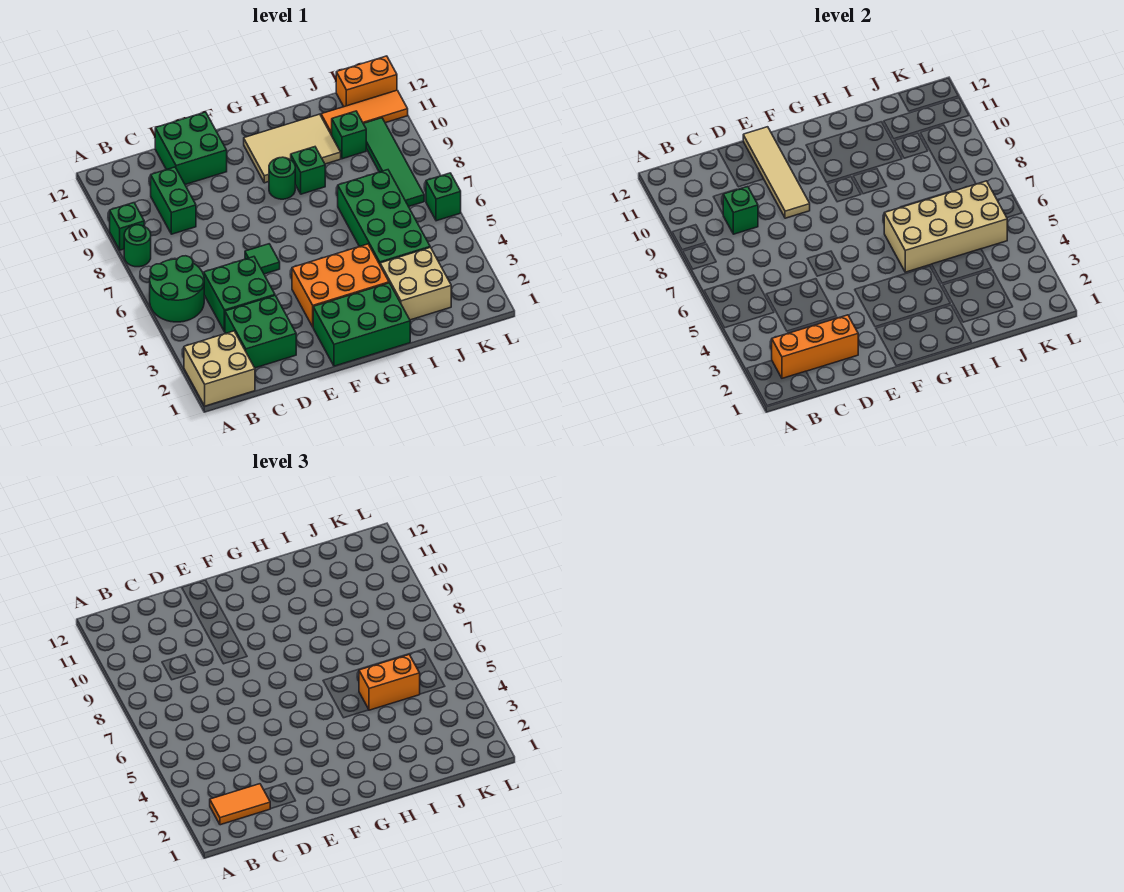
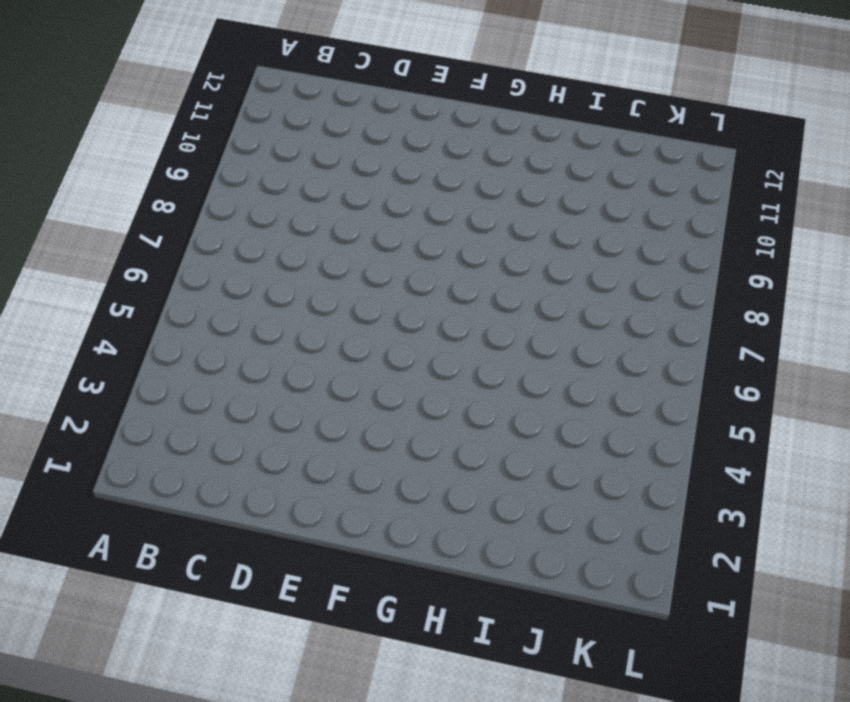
none -> tan 2x2 brick [184,331,255,406]
none -> green 2x2 round brick [150,256,204,322]
none -> green 1x1 round brick [124,225,151,267]

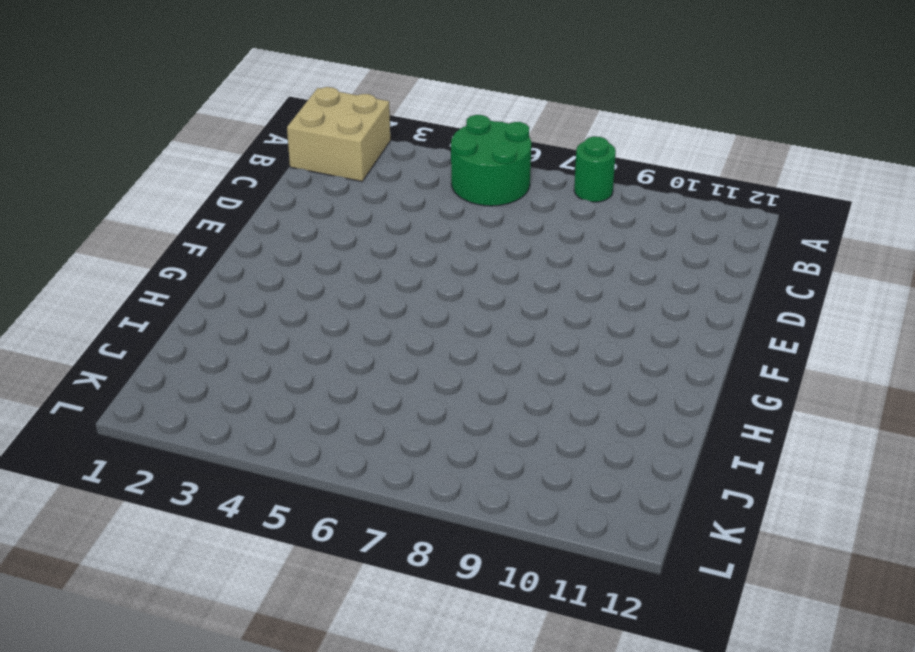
none -> green 1x1 brick [110,203,144,250]
none -> green 2x2 brick [225,296,296,368]
none -> green 2x2 brick [204,257,275,332]

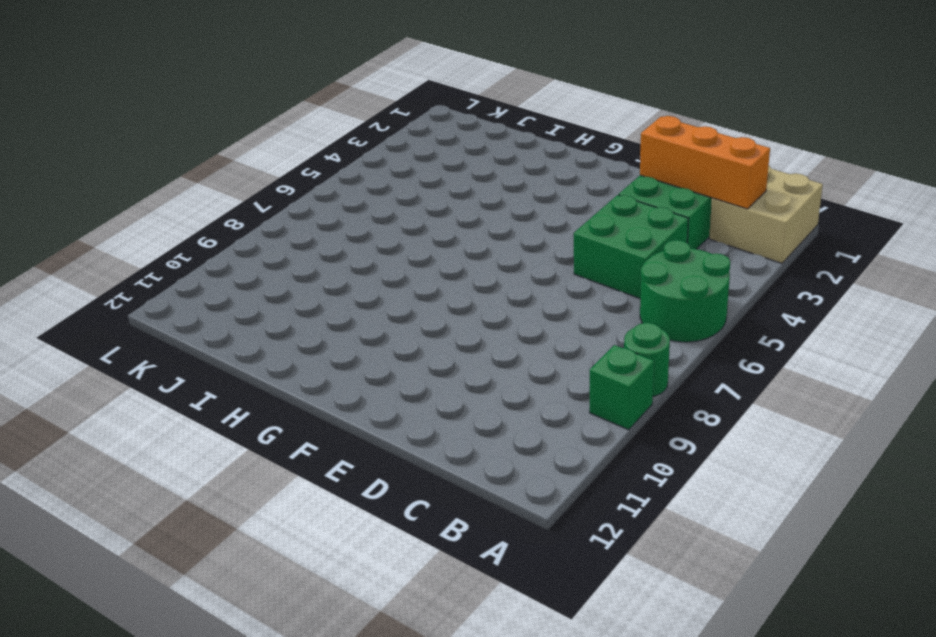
none -> green 1x2 brick [151,167,196,234]
none -> green 2x2 brick [155,112,227,185]
none -> green 1x1 tile [245,244,280,274]

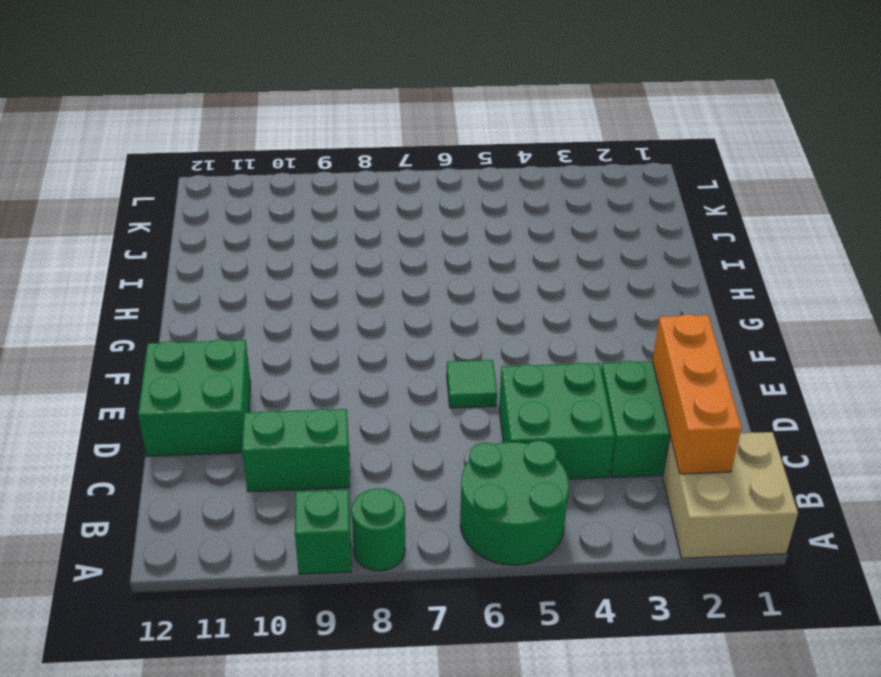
none -> green 2x3 brick [313,283,410,366]
none -> orange 2x3 brick [292,244,389,327]
none -> green 1x1 round brick [269,157,295,199]

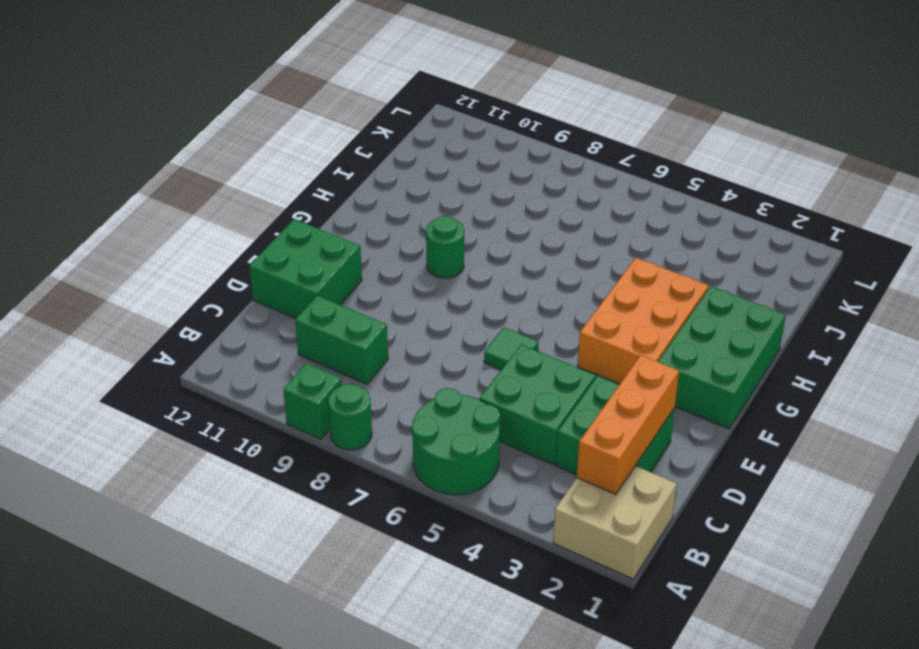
none -> tan 2x3 tile [244,114,341,183]
none -> green 1x1 brick [291,147,325,194]
none -> tan 2x2 brick [380,247,451,320]

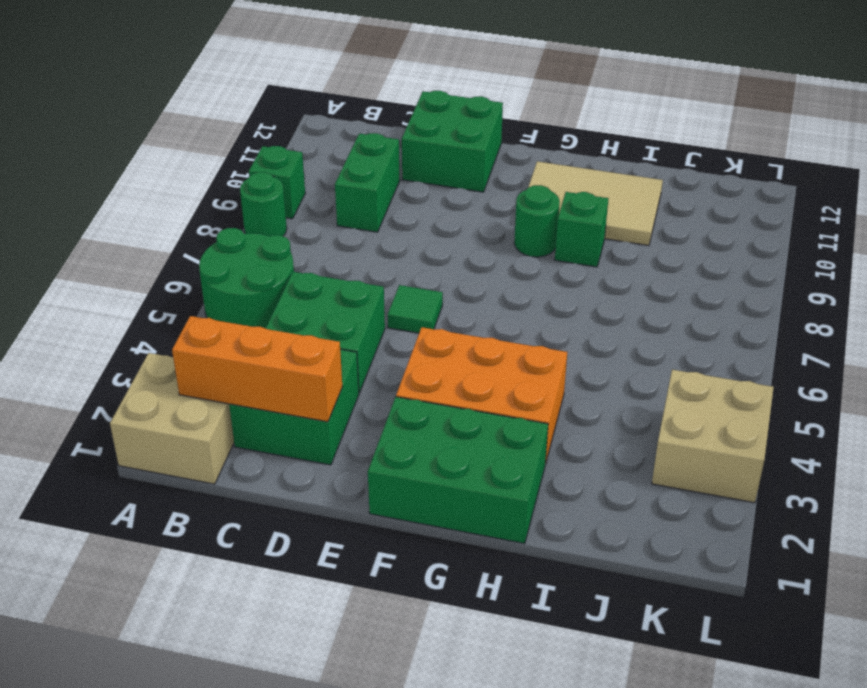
tan 2x2 brick [652,370,774,503] -> tan 2x2 brick moved to [380,247,451,320]
none -> green 2x4 brick [338,170,430,264]
none -> green 1x1 brick [331,111,366,159]
none -> orange 1x3 tile [321,90,408,135]

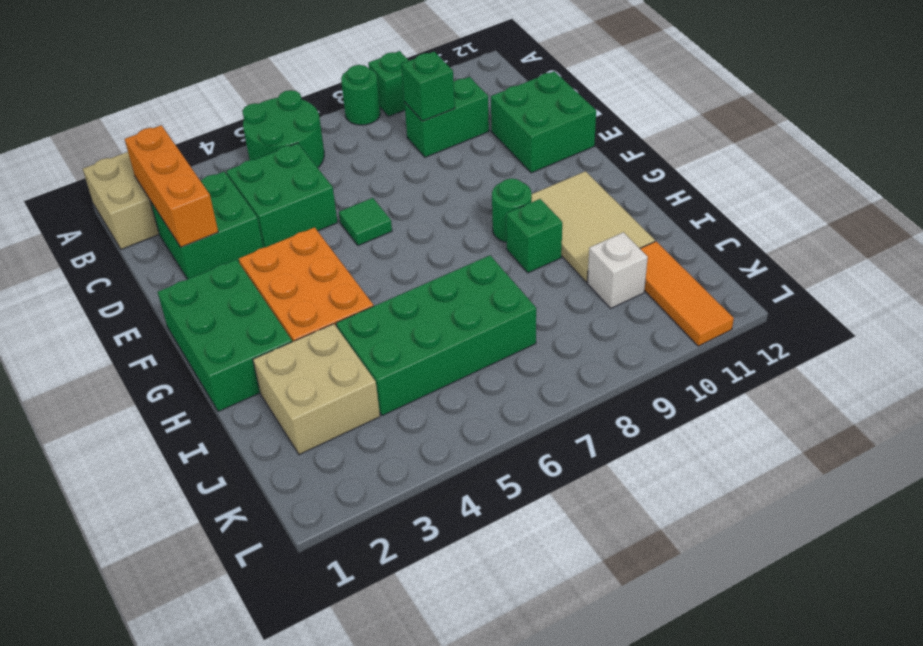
white 1x1 brick [587,232,648,308] -> green 1x1 brick [331,111,366,159]
none -> green 1x4 tile [363,118,424,207]
none -> orange 1x2 brick [336,56,397,107]
none -> green 1x1 brick [426,173,461,221]

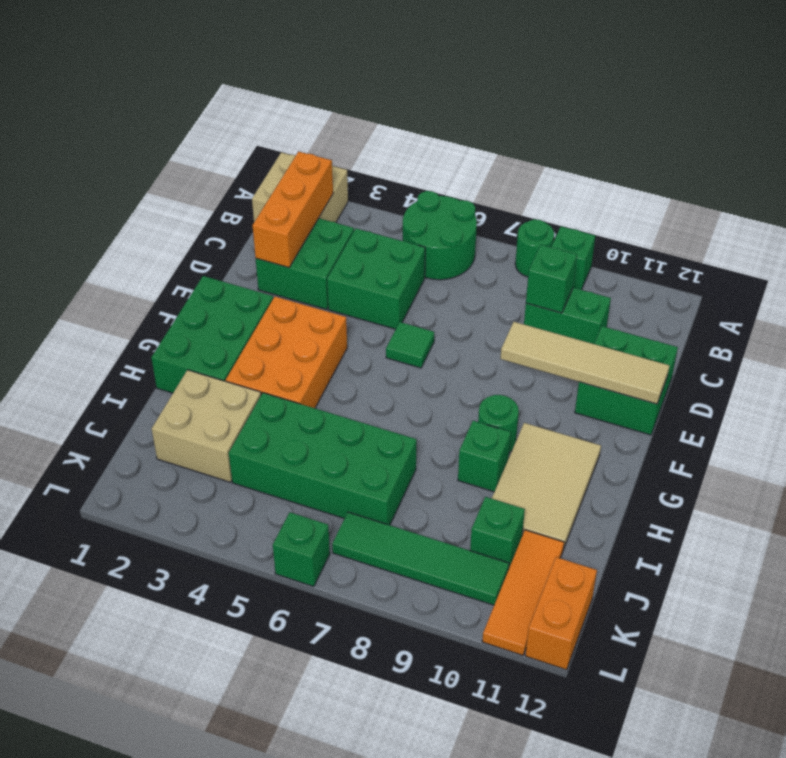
none -> tan 2x4 brick [884,181,1007,272]
none -> orange 1x2 tile [210,784,270,825]
none -> orange 1x2 brick [359,655,420,710]

